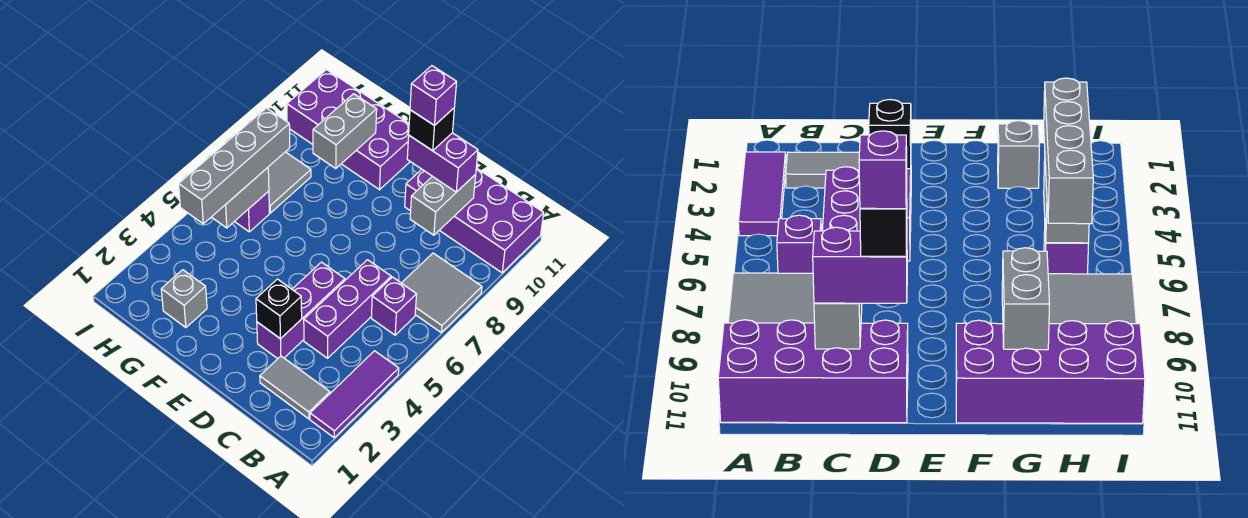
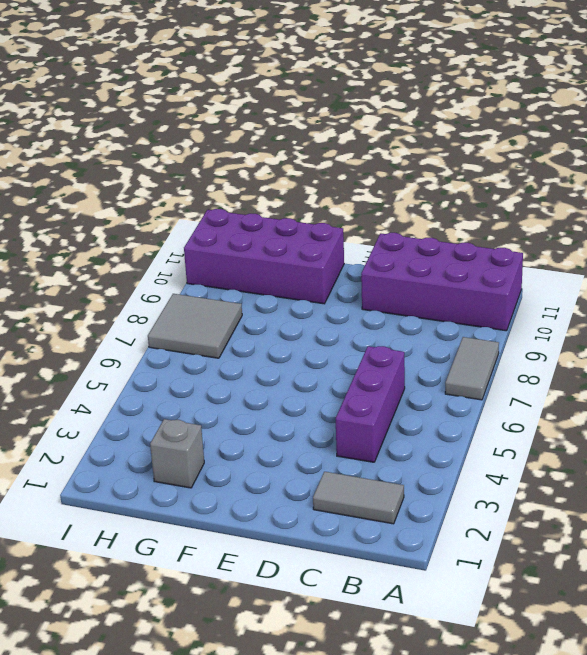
grey 1x2 tile [445,337,499,400] -> grey 2x2 tile [402,253,482,332]
none -> purple 1x3 tile [310,351,399,438]
none -> purple 1x1 brick [371,277,417,335]
none -> purple 1x3 brick [257,262,345,359]

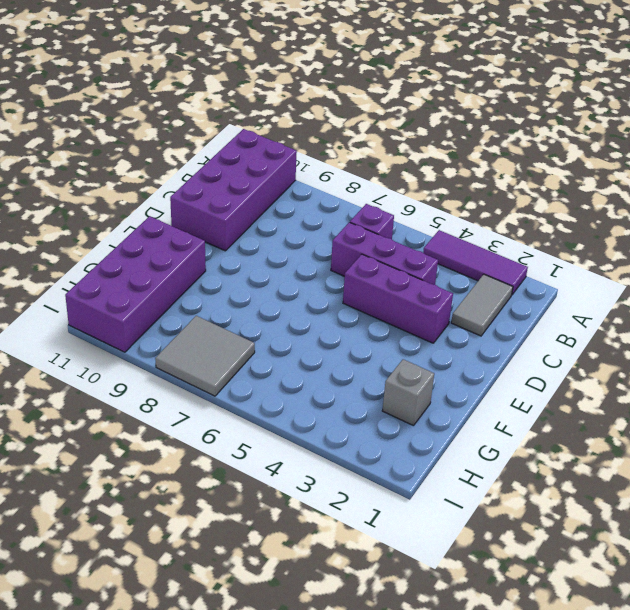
none -> grey 2x2 tile [402,253,482,332]
none -> purple 1x1 brick [234,191,270,232]
none -> grey 1x2 brick [410,174,476,235]

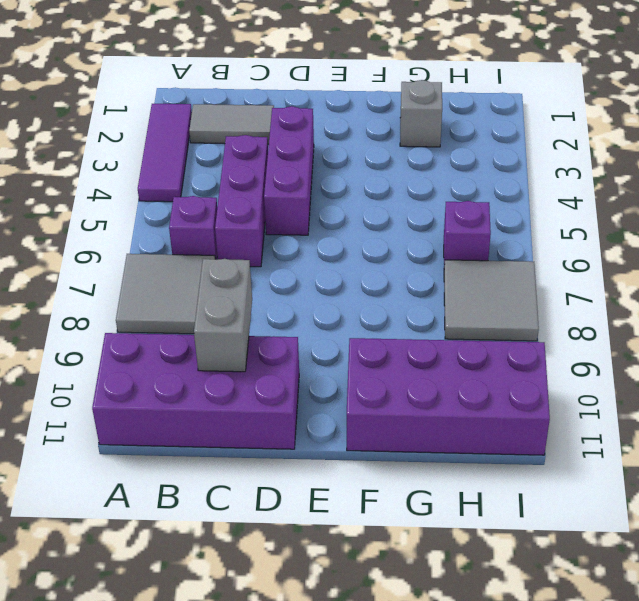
none -> black 1x1 brick [256,279,302,339]
none -> grey 1x2 brick [313,94,377,168]
none -> grey 1x2 brick [212,168,269,228]

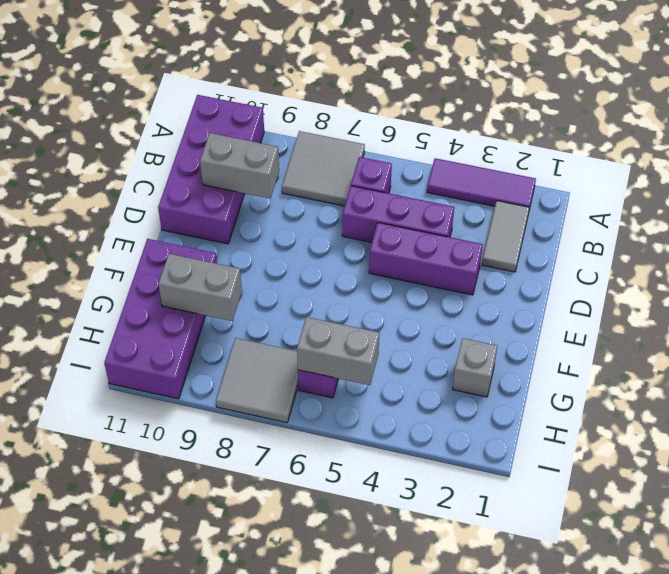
none -> black 1x1 brick [256,279,302,339]
none -> purple 1x2 brick [407,133,478,192]
none -> grey 1x4 brick [179,108,290,224]

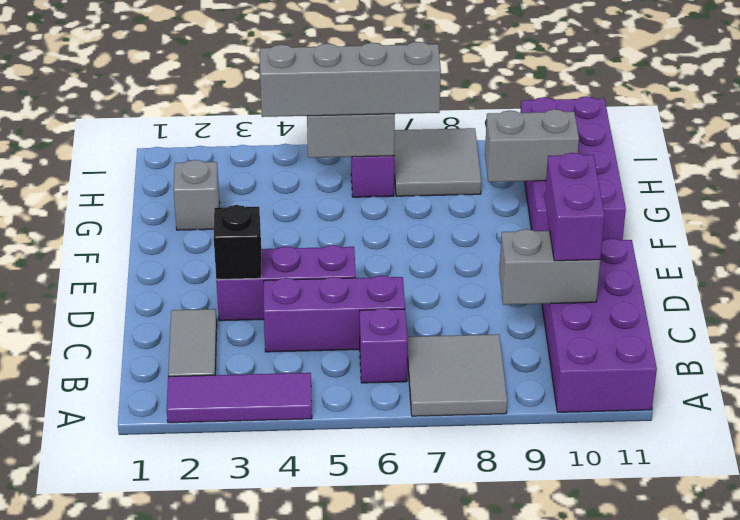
none -> black 1x1 brick [409,108,454,151]
none -> purple 1x1 brick [410,66,457,126]

